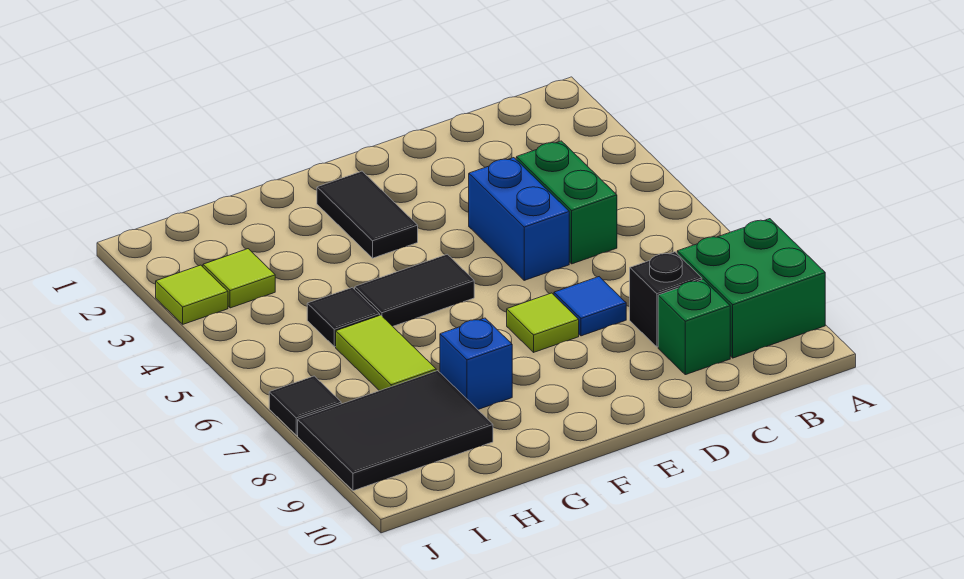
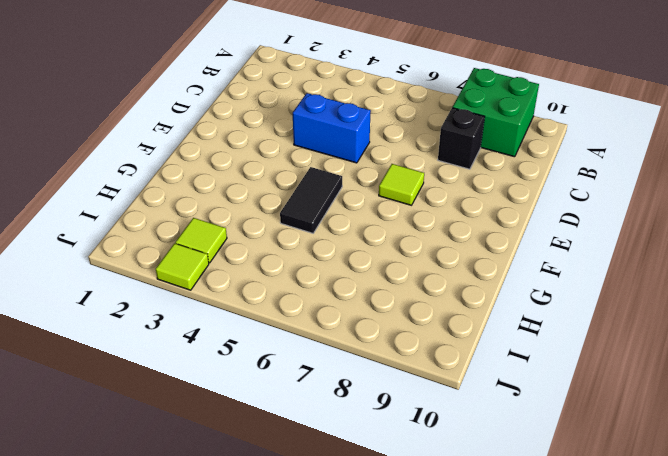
none -> green 1x2 brick [516,141,617,264]
none -> green 1x1 brick [658,279,730,375]
none -> blue 1x1 tile [554,277,626,336]

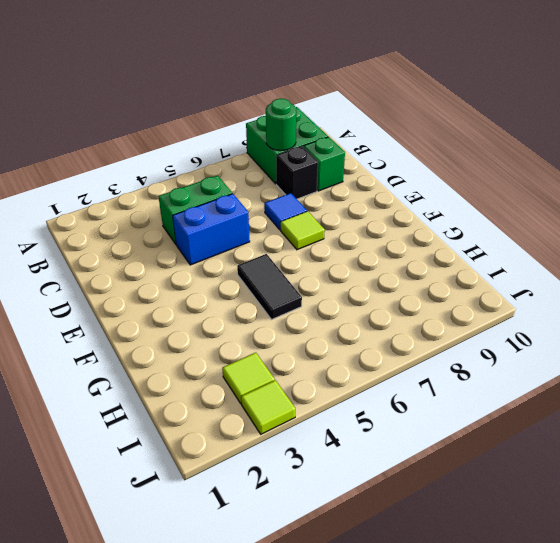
green 1x1 round brick [266,99,296,151] -> none
none -> black 1x2 tile [317,171,418,258]
none -> blue 1x1 brick [440,318,512,409]
none -> black 1x1 tile [307,287,380,347]

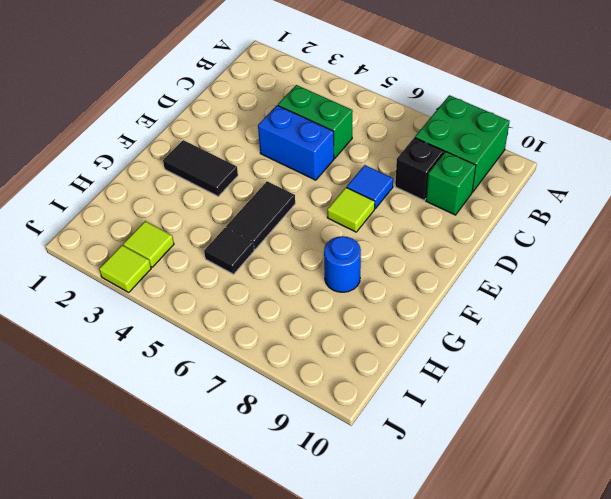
blue 1x1 round brick [324,236,361,292] -> blue 1x1 brick [440,318,512,409]
none -> lime 1x2 tile [336,315,436,391]
none -> black 2x3 tile [298,371,493,491]
none -> black 1x1 tile [269,376,341,435]

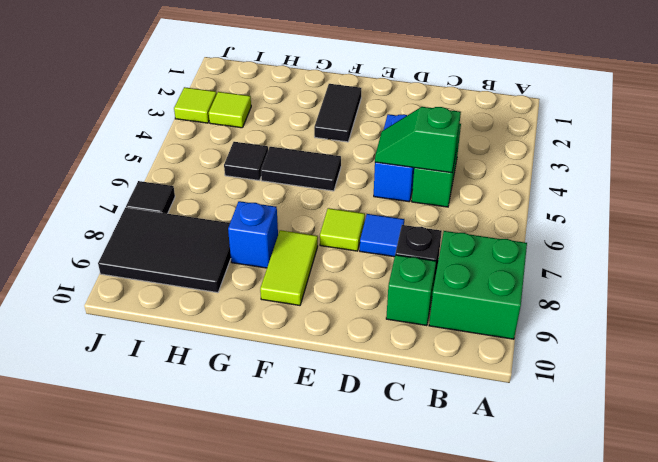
green 1x2 slope [375,107,461,173] -> none
lime 1x2 tile [260,230,318,305] -> lime 1x2 tile moved to [336,315,436,391]

